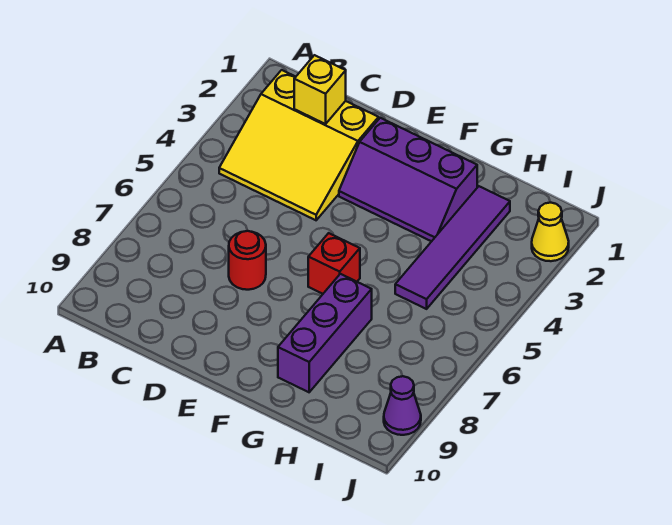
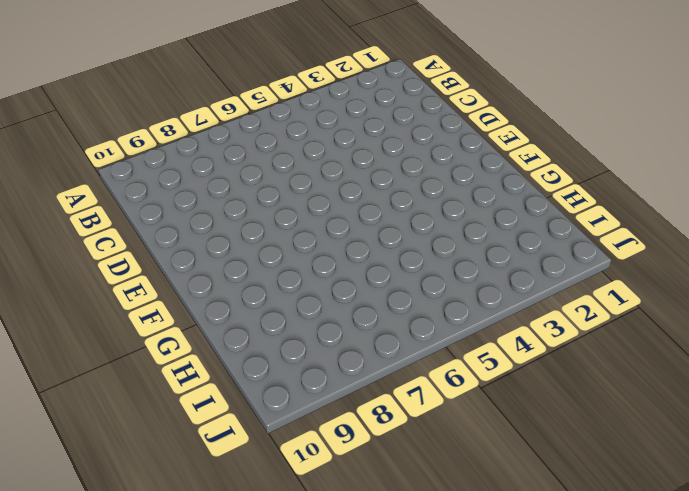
none -> yellow 3x3 slope [219,70,379,220]
none -> red 1x1 round brick [229,231,266,290]

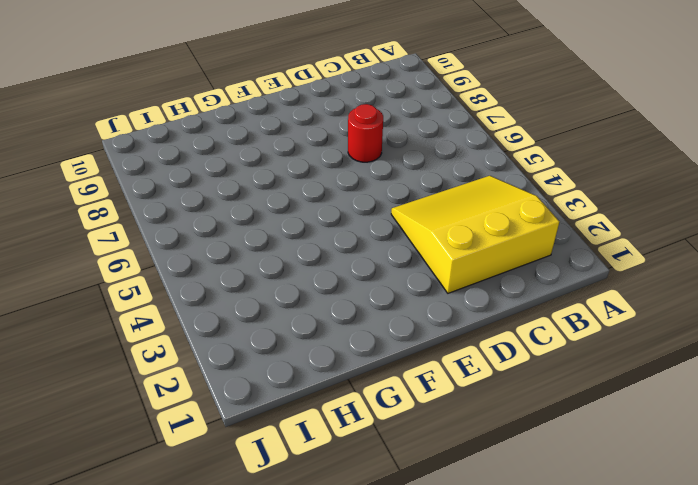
none -> purple 2x3 slope [339,118,477,241]
none -> red 1x1 brick [308,233,360,294]

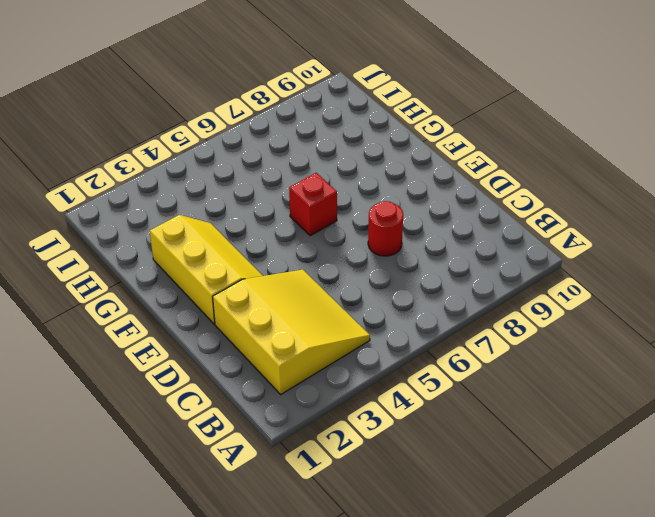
yellow 2x3 slope [150,215,263,324] -> purple 2x3 slope [339,118,477,241]
none -> purple 1x3 brick [278,274,372,392]
none -> purple 1x4 tile [395,186,510,309]

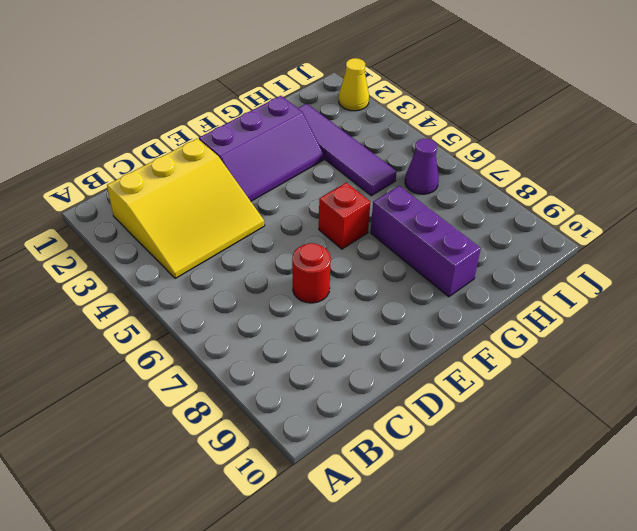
purple 1x1 cone [405,139,439,194] -> purple 1x1 cone moved to [384,376,421,435]
none -> yellow 1x1 brick [294,55,346,124]

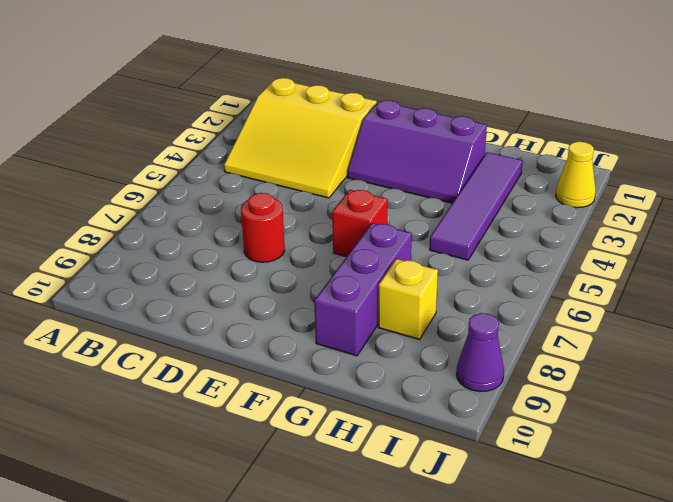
yellow 1x1 brick [378,259,438,339] -> yellow 1x1 brick moved to [294,55,346,124]

